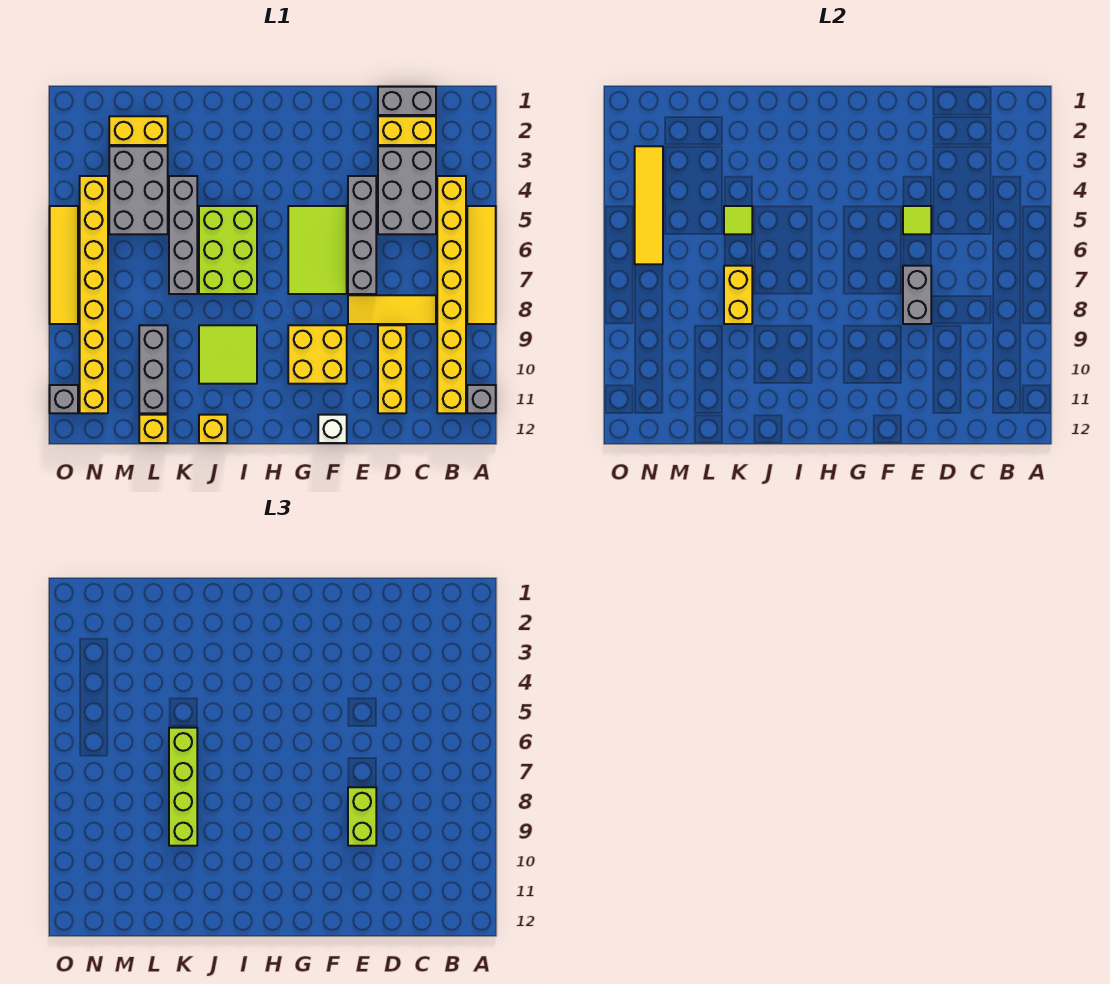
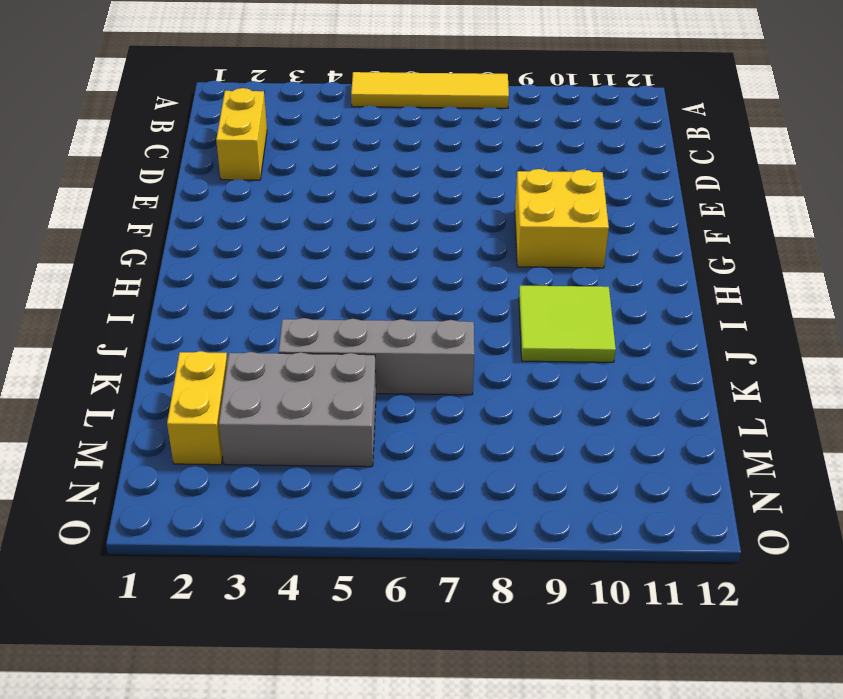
none -> grey 1x1 brick [467,385,496,413]
none -> yellow 1x8 brick [437,176,466,413]
none -> grey 1x2 brick [378,87,436,115]
none -> grey 2x3 brick [378,146,436,234]

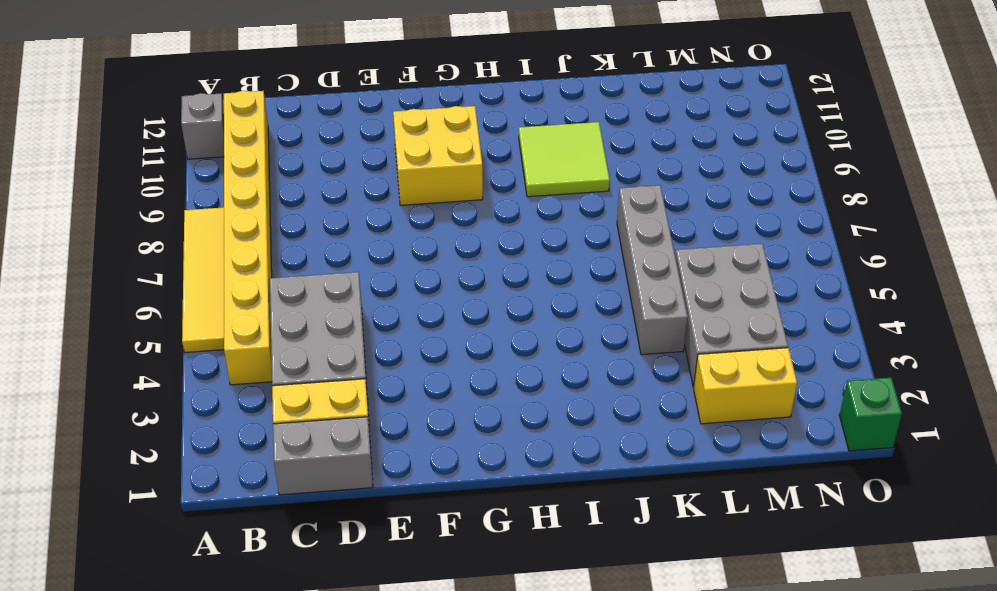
green 1x1 brick [839,378,902,451] -> none
none -> yellow 1x3 tile [348,295,436,324]
none -> yellow 1x3 brick [378,325,406,413]
none -> grey 1x4 brick [348,176,376,294]
none -> lime 2x3 tile [288,206,347,294]

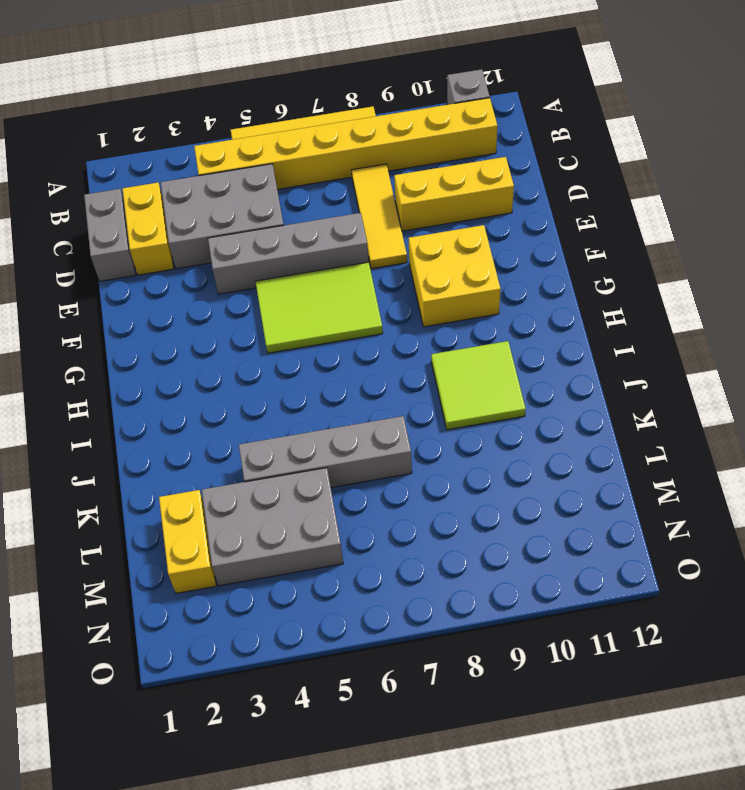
none -> white 1x1 brick [318,415,347,443]
none -> lime 2x3 brick [199,206,257,294]
none -> yellow 1x1 brick [199,415,227,443]
none -> grey 1x3 brick [139,325,168,413]

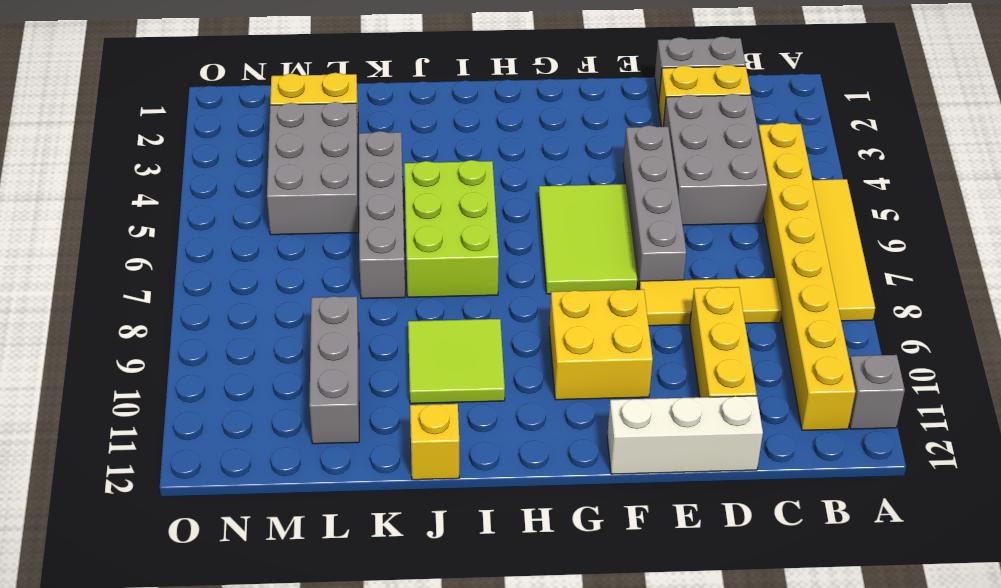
white 1x3 brick [607,396,763,474] -> white 1x1 brick [318,415,347,443]
none -> yellow 1x1 brick [139,415,168,443]
none -> yellow 1x8 brick [80,176,108,413]
none -> yellow 1x4 tile [50,206,78,324]
none -> grey 1x1 brick [50,385,78,413]

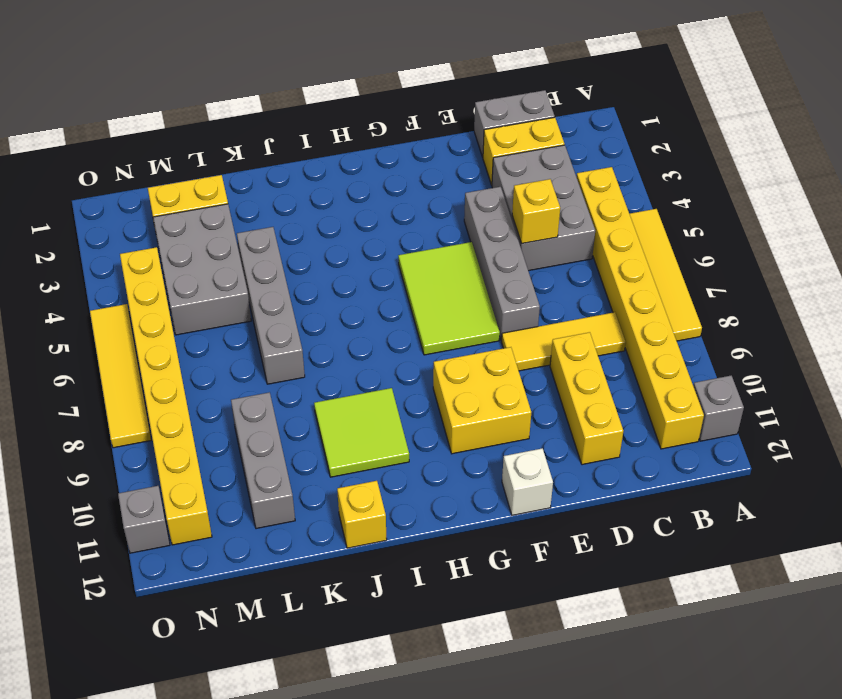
yellow 1x1 brick [512,179,560,244] -> yellow 1x1 brick moved to [139,415,168,443]
none -> lime 2x3 brick [199,206,257,294]
none -> lime 1x1 tile [903,206,931,234]
none -> grey 1x2 brick [903,266,931,324]
none -> lime 1x1 tile [724,206,752,234]

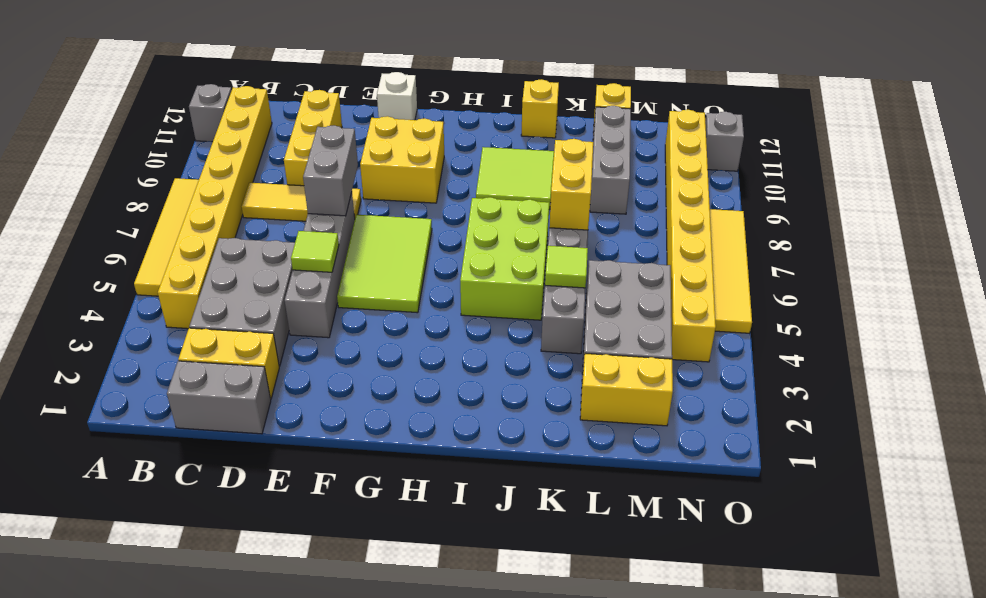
none -> yellow 1x4 tile [635,146,663,264]
none -> lime 1x2 brick [348,787,376,846]
none -> lime 1x4 brick [169,728,197,846]

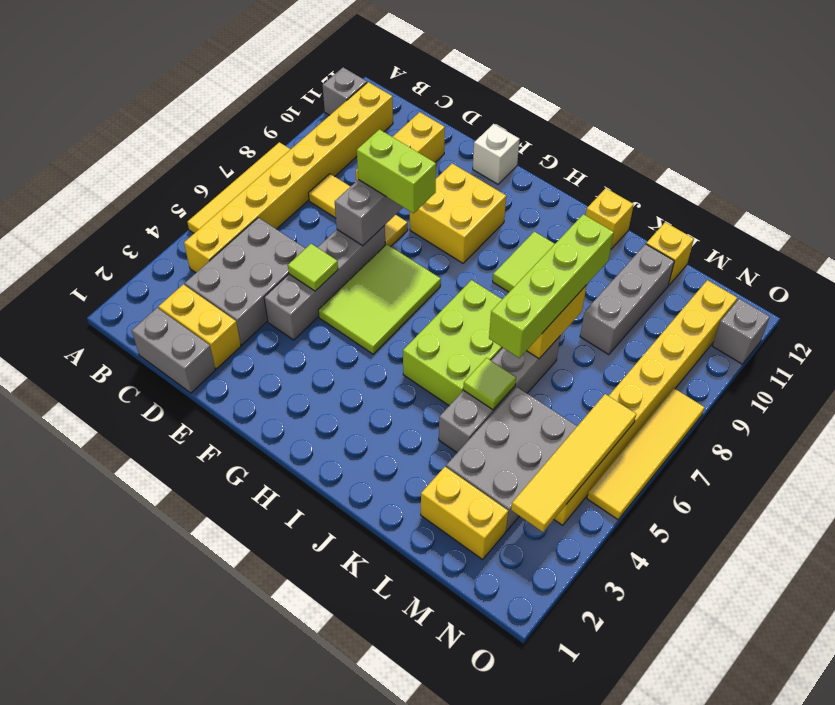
lime 1x2 brick [357,129,436,213] -> lime 1x2 brick turned to [348,787,376,846]

